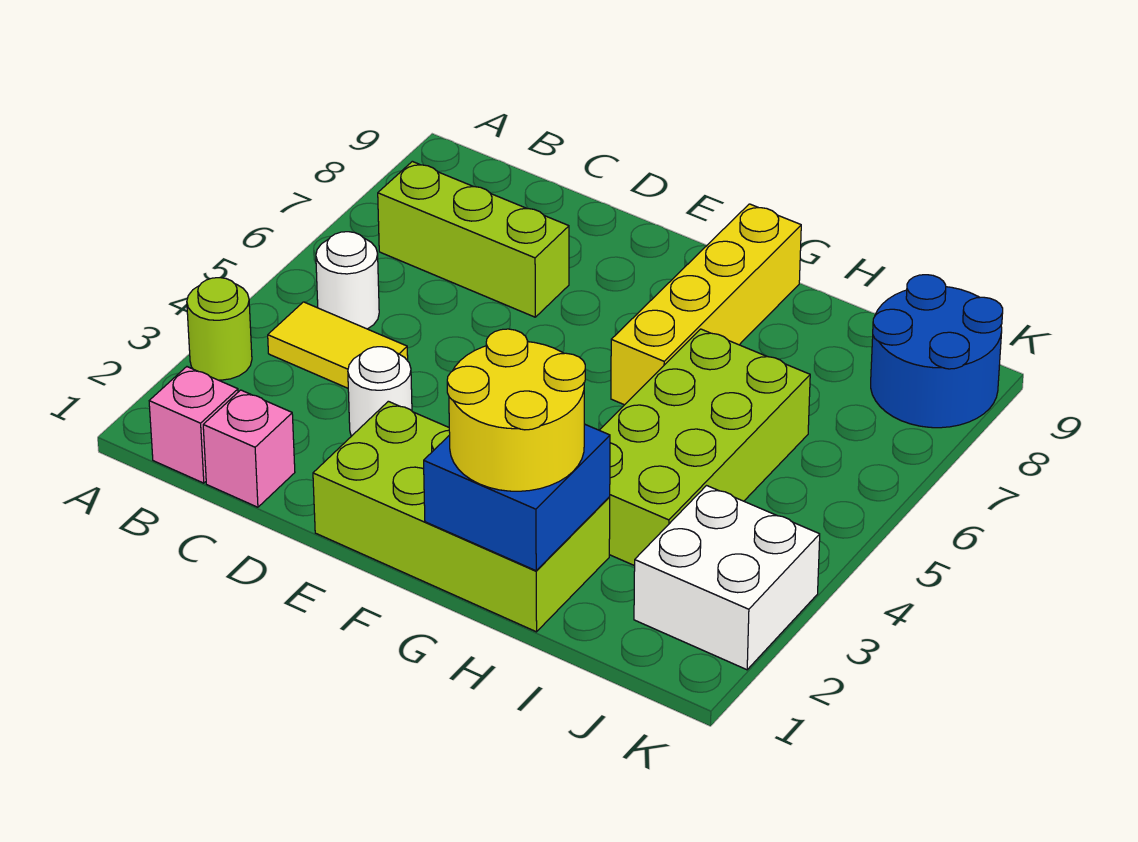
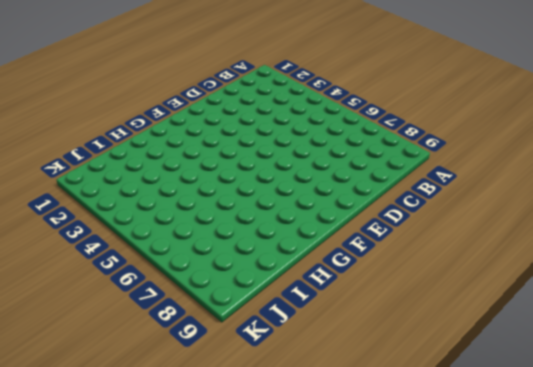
none -> lime 1x1 round brick [187,278,252,380]
none -> pink 1x1 brick [149,367,238,483]
none -> yellow 1x2 tile [268,302,408,388]

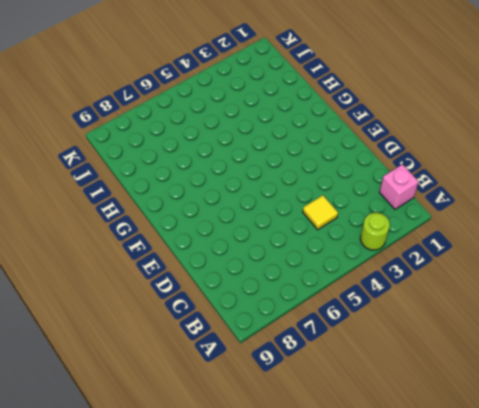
yellow 1x1 tile [303,195,338,230] -> yellow 1x2 tile [268,302,408,388]
none -> white 1x1 round brick [316,232,379,329]
none -> lime 1x3 brick [378,161,569,317]
none -> pink 1x1 brick [203,390,295,507]

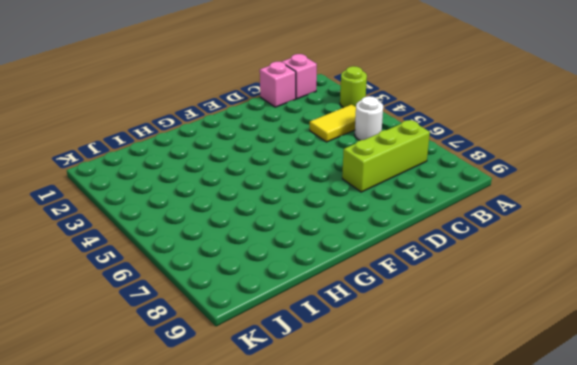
none -> white 1x1 round brick [348,347,412,436]
none -> lime 2x4 brick [313,401,610,632]
none -> yellow 1x4 brick [611,204,801,405]

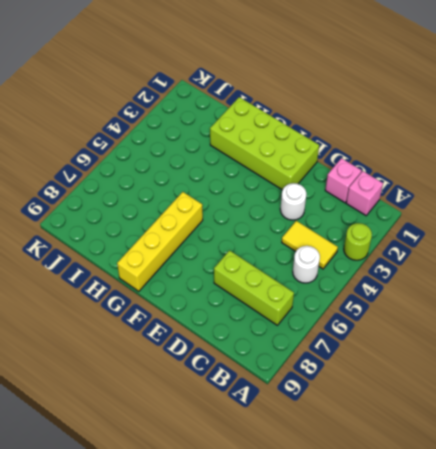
none -> lime 2x4 brick [599,329,810,566]
none -> white 2x2 brick [634,486,820,670]
none -> blue 2x2 round brick [871,275,1003,428]

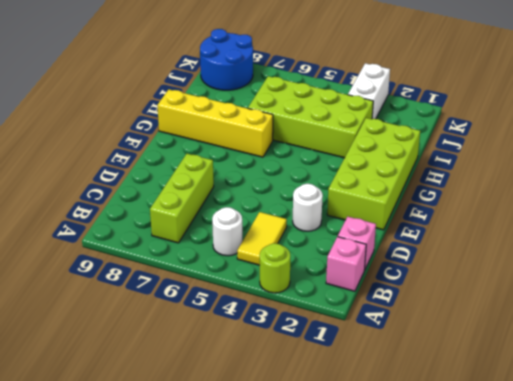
white 1x2 brick [348,63,390,119] -> white 2x2 brick [634,486,820,670]
none -> blue 2x2 brick [424,424,610,571]
none -> yellow 2x2 round brick [447,329,585,491]

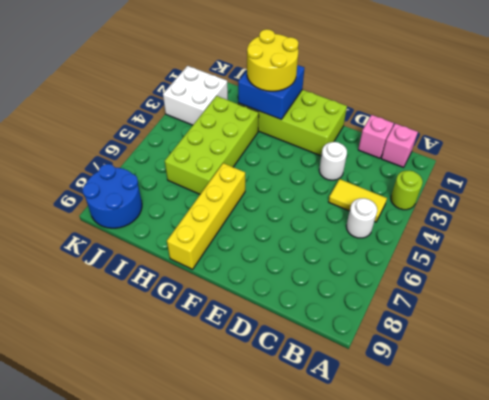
none -> lime 1x3 brick [378,161,569,317]

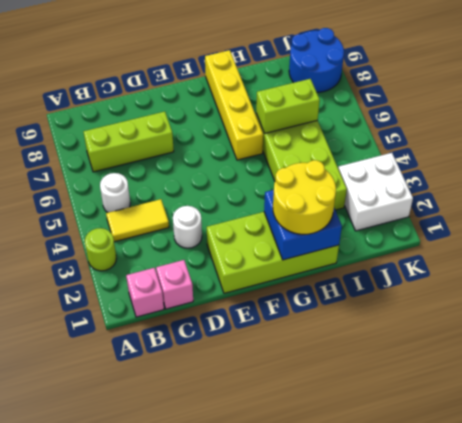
lime 1x2 brick [256,79,320,133] -> none

